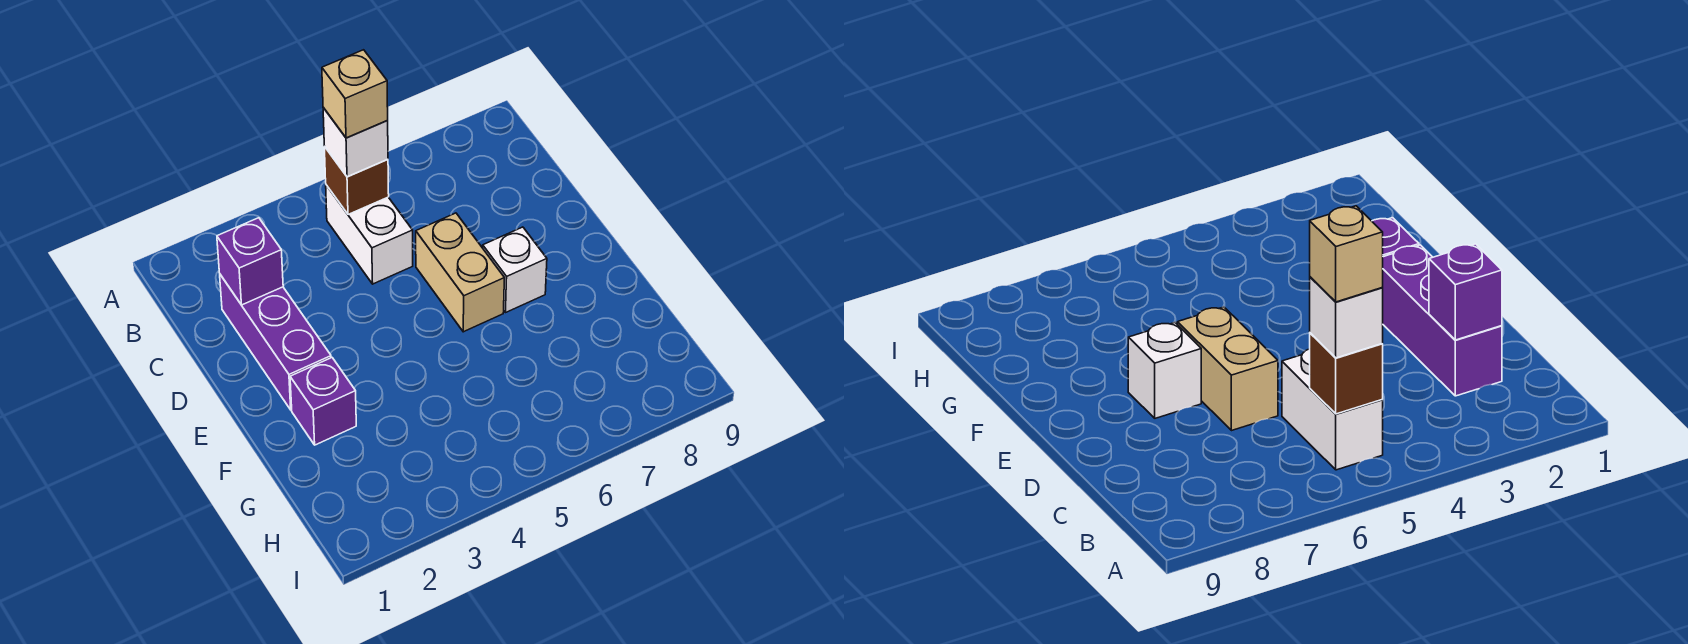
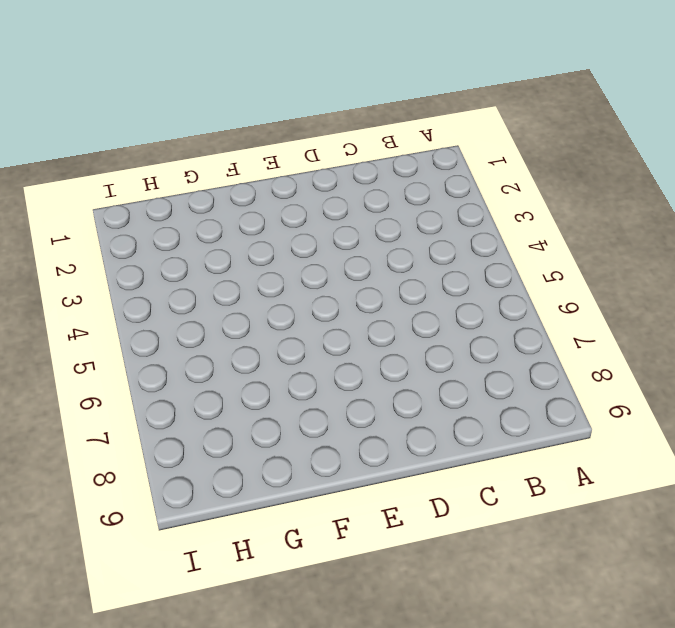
none -> white 1x2 brick [326,185,413,284]
none -> purple 1x3 brick [220,275,331,410]

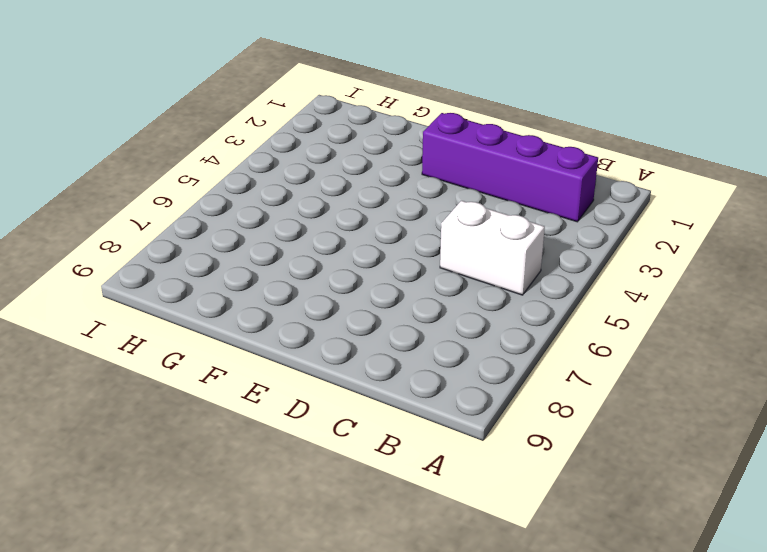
purple 1x4 brick [422,113,598,222] -> purple 1x3 brick [220,275,331,410]
none -> tan 1x2 brick [416,213,504,332]
none -> white 1x1 brick [483,227,547,313]

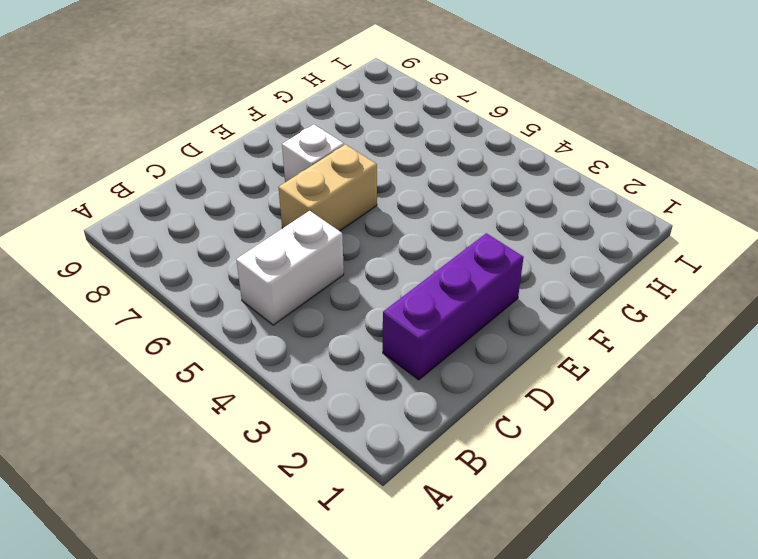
none -> purple 1x1 brick [290,357,356,445]
none -> brown 1x1 brick [324,147,389,214]

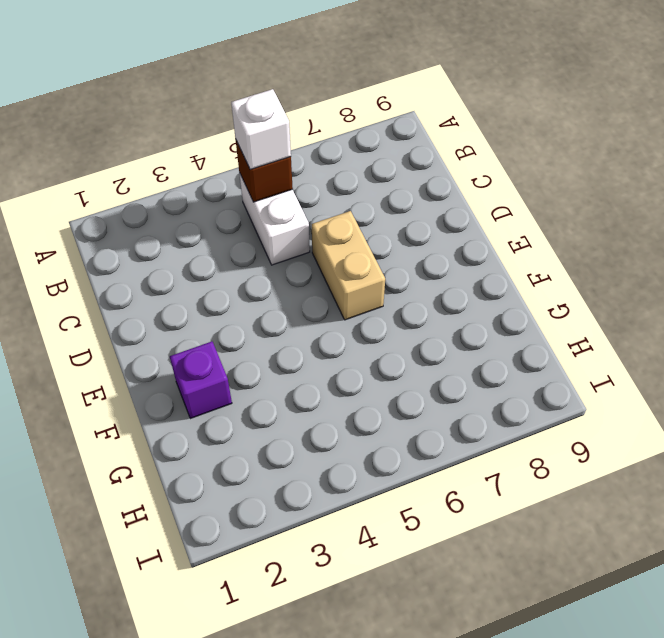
none -> purple 1x3 brick [220,275,331,410]
none -> white 1x1 brick [483,227,547,313]

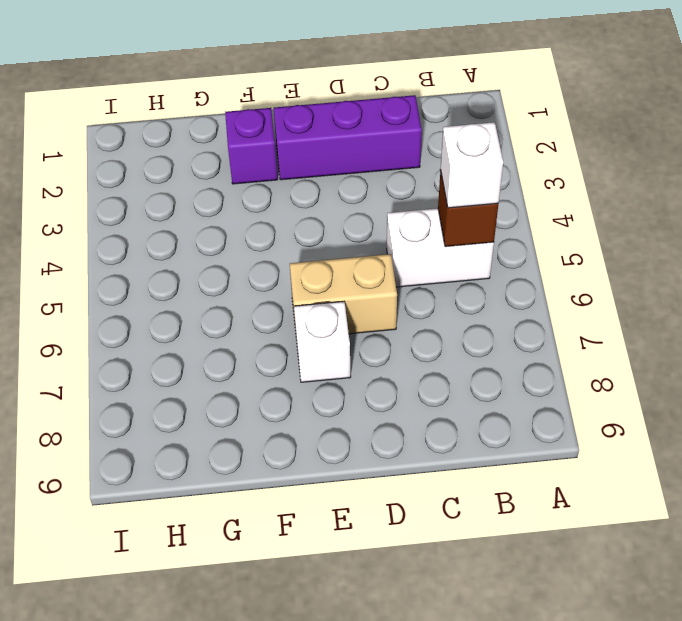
none -> purple 1x1 brick [217,218,283,305]
none -> tan 1x1 brick [322,50,388,138]

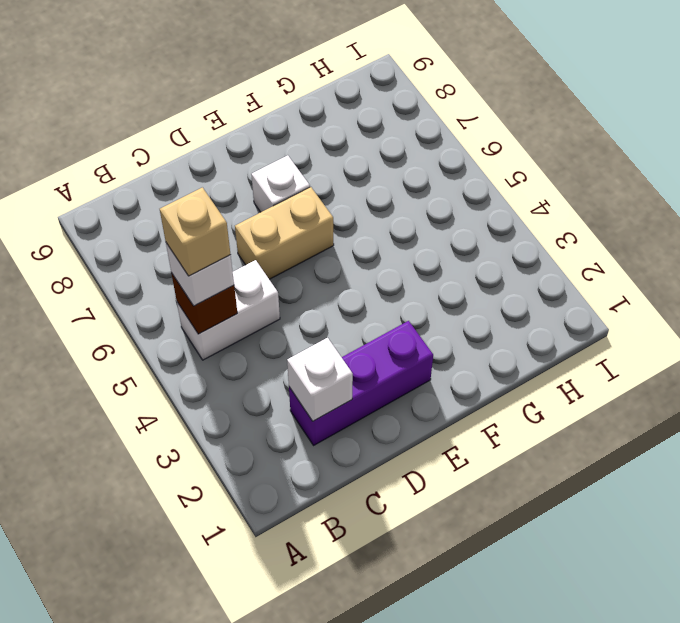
white 1x1 brick [287,338,353,421] -> purple 1x1 brick [217,218,283,305]
none -> purple 1x1 brick [290,357,356,445]

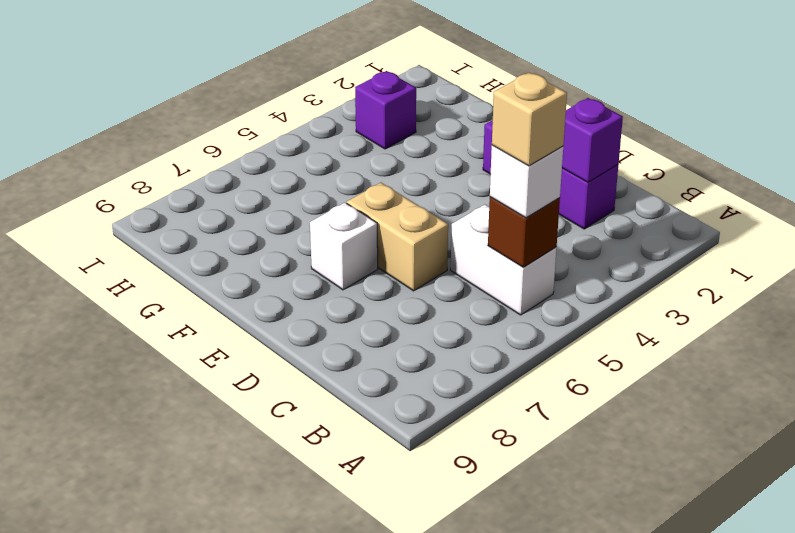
purple 1x1 brick [355,71,416,149] -> purple 1x1 brick moved to [290,357,356,445]

